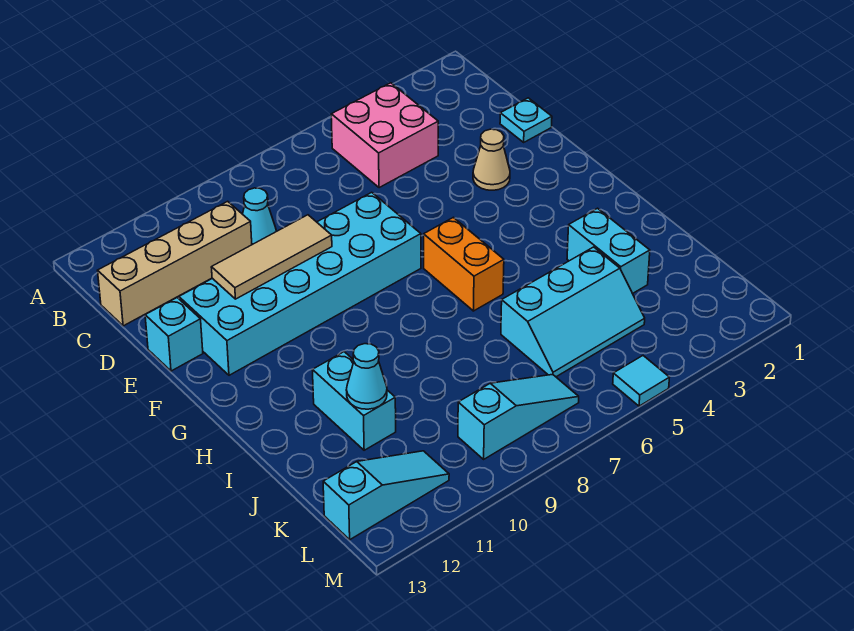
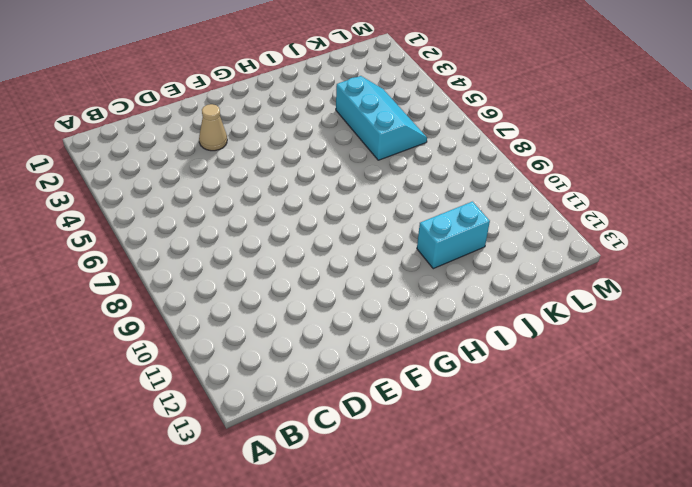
none -> pink 2x2 brick [331,83,438,188]
none -> cyan 1x1 cone [243,188,276,245]
none -> tan 1x4 brick [98,201,252,326]

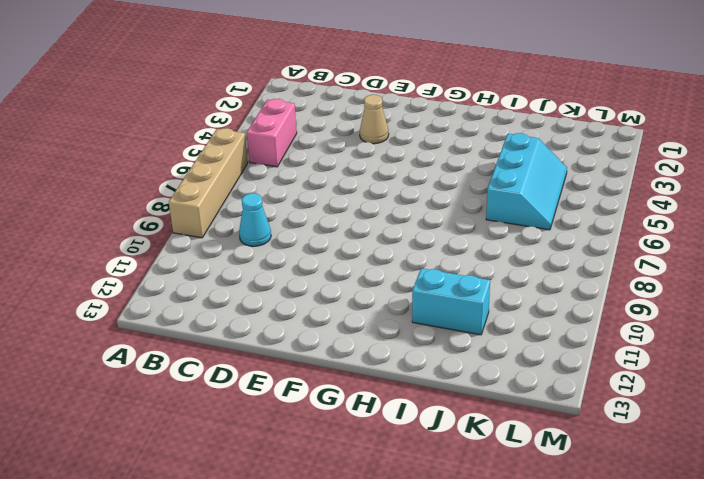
tan 1x4 brick [169,128,248,238] -> tan 1x4 brick moved to [98,201,252,326]
pink 1x2 brick [247,99,297,167] -> pink 2x2 brick [331,83,438,188]
none -> cyan 1x1 plate [500,98,552,142]
none -> cyan 2x6 brick [179,192,421,375]
none -> cyan 1x1 brick [145,298,203,371]

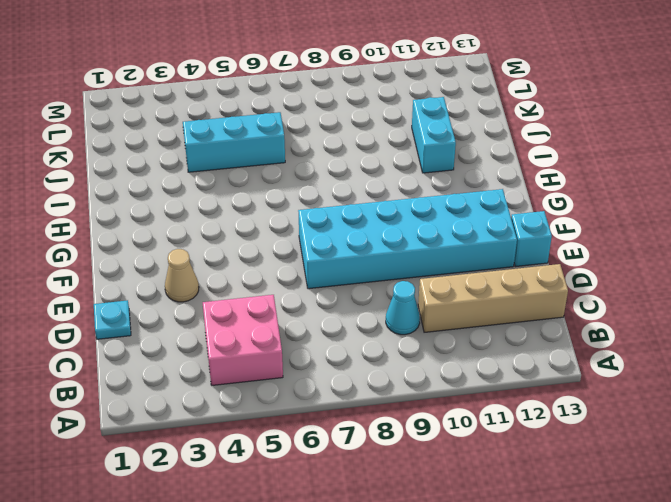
none -> orange 1x2 brick [424,217,504,311]
none -> cyan 1x2 brick [567,208,650,293]
none -> cyan 1x3 slope [458,374,579,459]

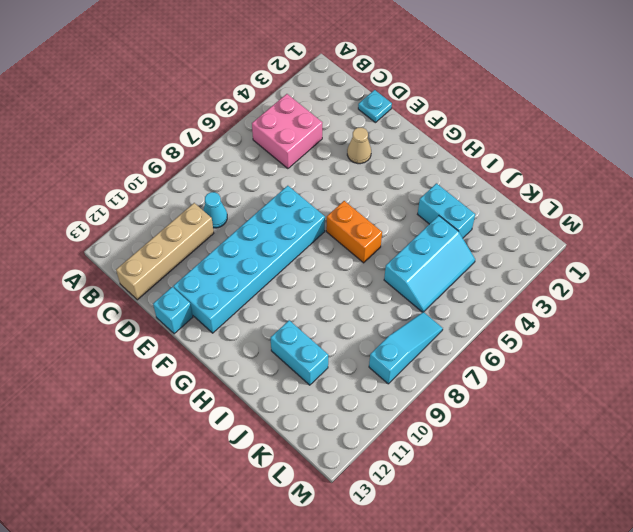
none -> cyan 1x3 slope [323,451,449,540]
none -> cyan 1x1 tile [613,356,669,406]
none -> tan 1x3 tile [211,215,332,299]

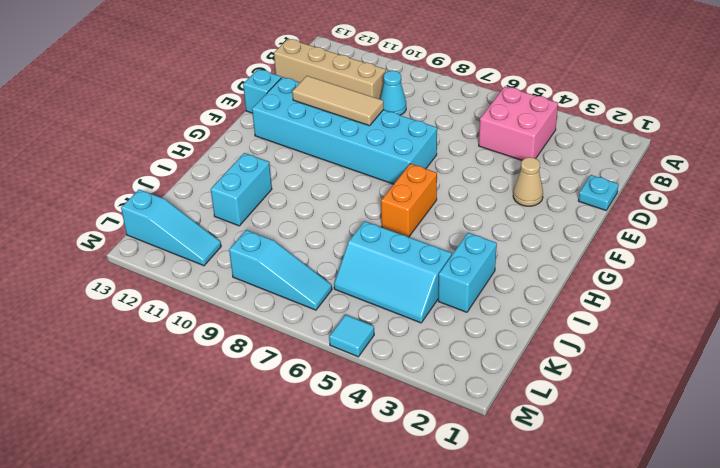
none -> cyan 1x1 cone [346,344,387,409]

